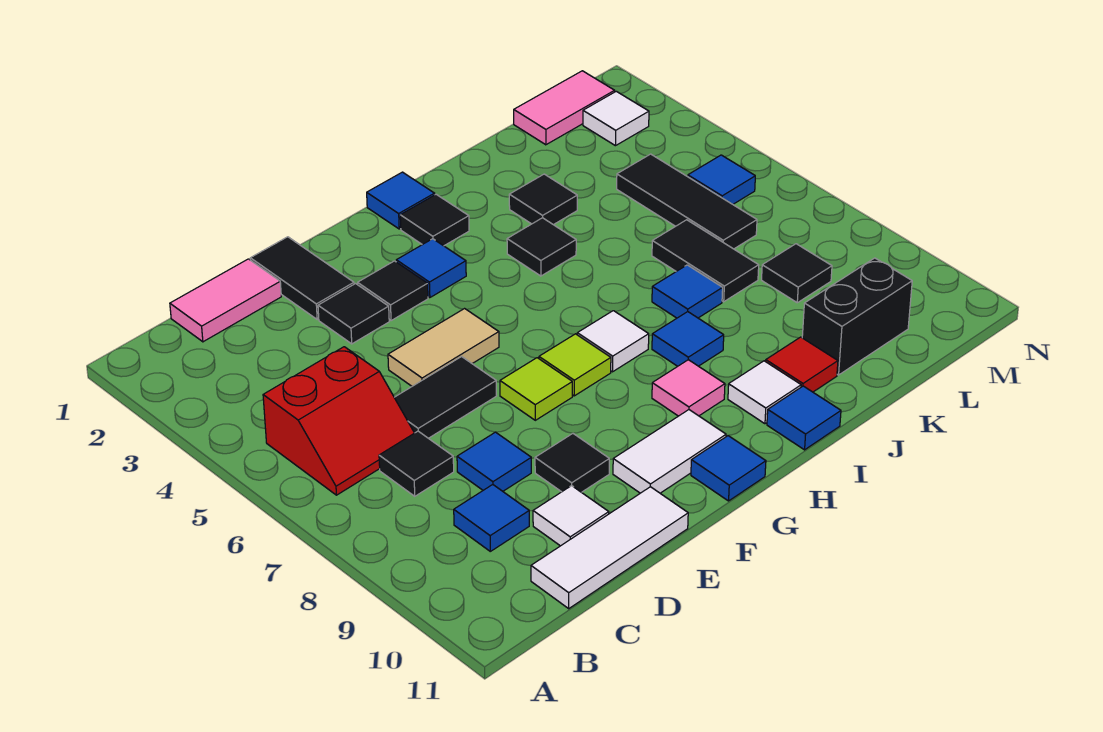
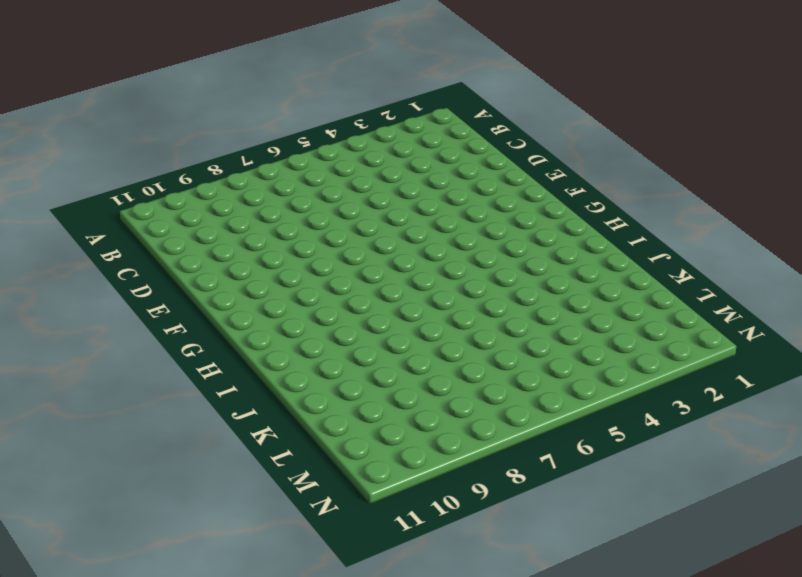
none -> red 2x2 slope [263,347,414,495]
none -> pink 1x2 tile [170,259,281,342]
none -> black 1x1 tile [379,431,454,496]
none -> blue 1x1 tile [454,485,529,551]

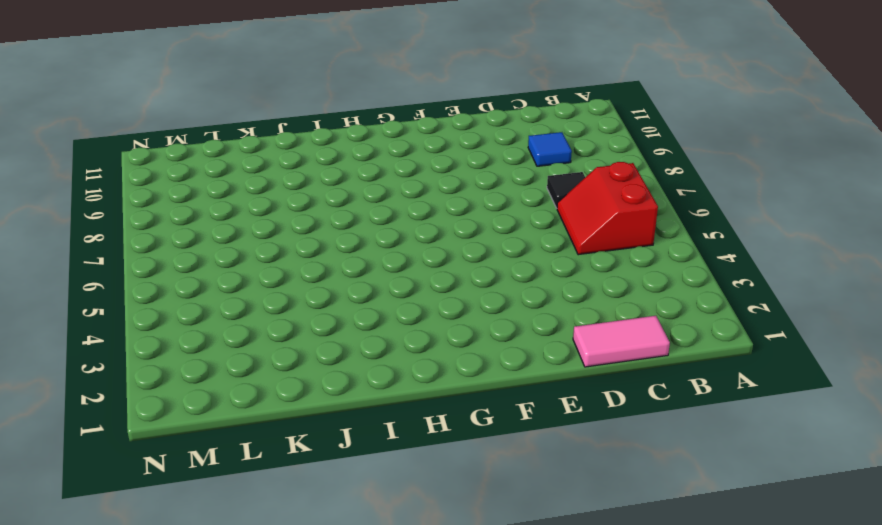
red 2x2 slope [557,162,658,255] -> red 2x2 slope turned to [263,347,414,495]
none -> white 1x3 tile [531,487,688,608]
none -> black 1x2 tile [394,357,497,438]
none -> blue 1x1 tile [457,432,531,491]
none -> white 1x1 tile [533,486,609,546]

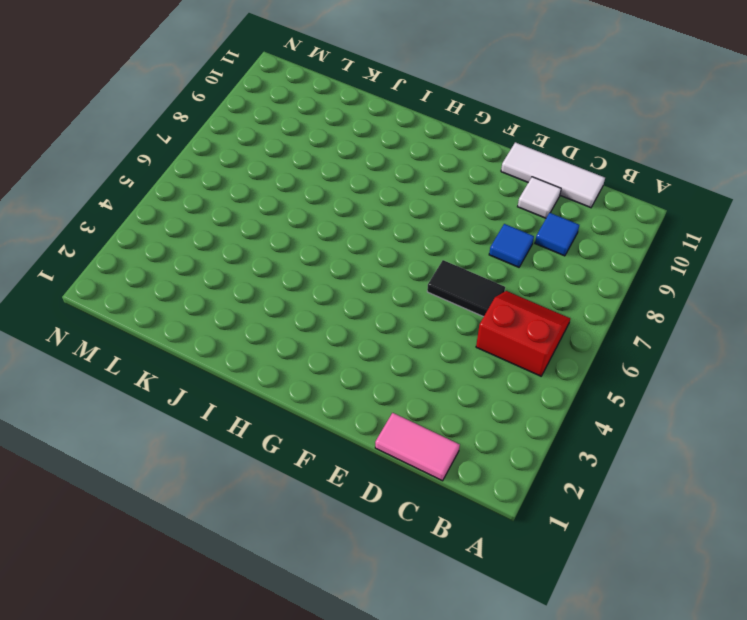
none -> black 1x1 tile [379,431,454,496]
none -> black 1x2 tile [250,237,354,319]
none -> black 1x1 tile [318,284,389,344]
none -> tan 1x2 tile [388,309,499,386]

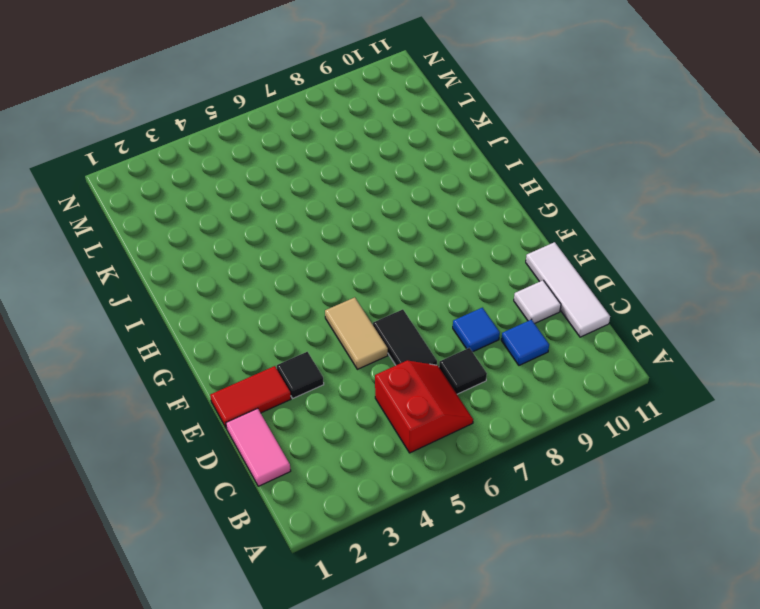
red 1x2 tile [210,366,291,428] -> black 1x2 tile [250,237,354,319]
none -> black 1x1 tile [535,434,609,492]
none -> black 1x1 tile [358,261,428,321]
none -> lime 1x1 tile [500,358,572,420]
none -> white 1x2 tile [613,410,726,493]

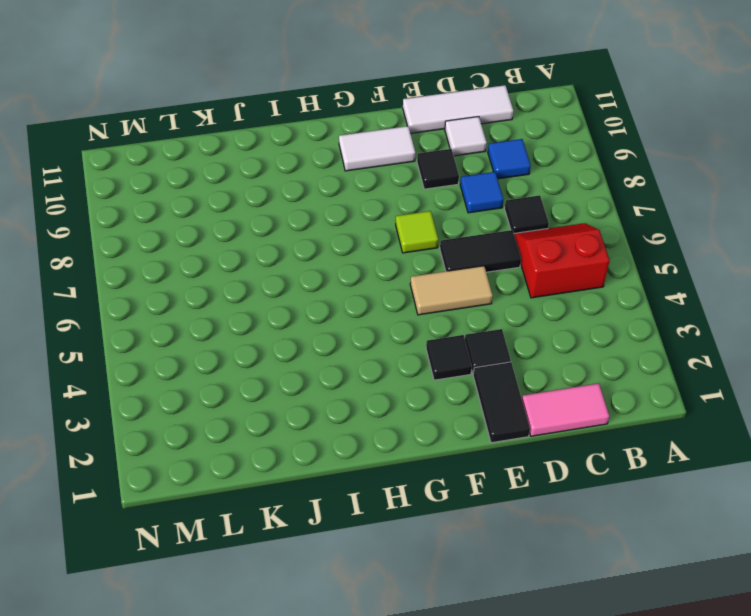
none -> blue 1x1 tile [396,239,466,298]
none -> lime 1x1 tile [539,334,611,396]
none -> blue 1x1 tile [691,436,766,501]
none -> blue 1x1 tile [367,172,435,229]

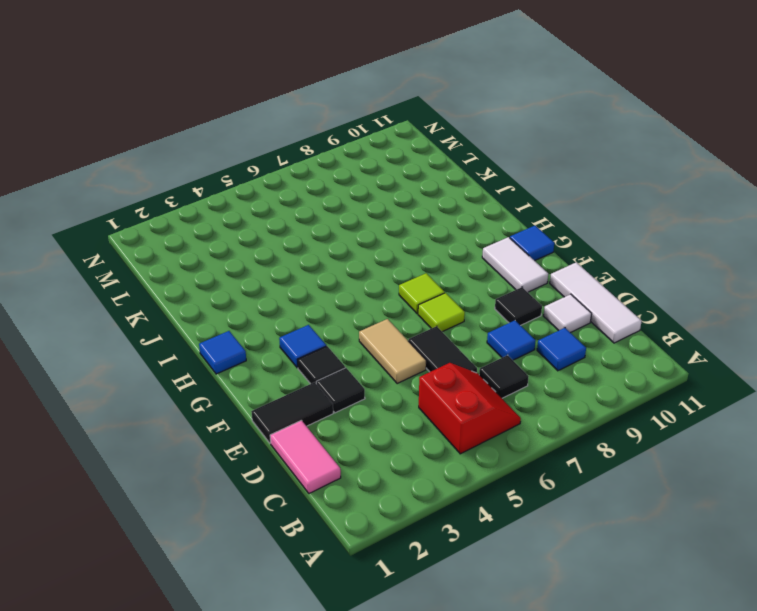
none -> black 1x1 tile [400,194,469,246]
none -> white 1x1 tile [577,311,649,372]
none -> pink 1x1 tile [652,360,725,416]
none -> black 1x1 tile [507,218,576,276]

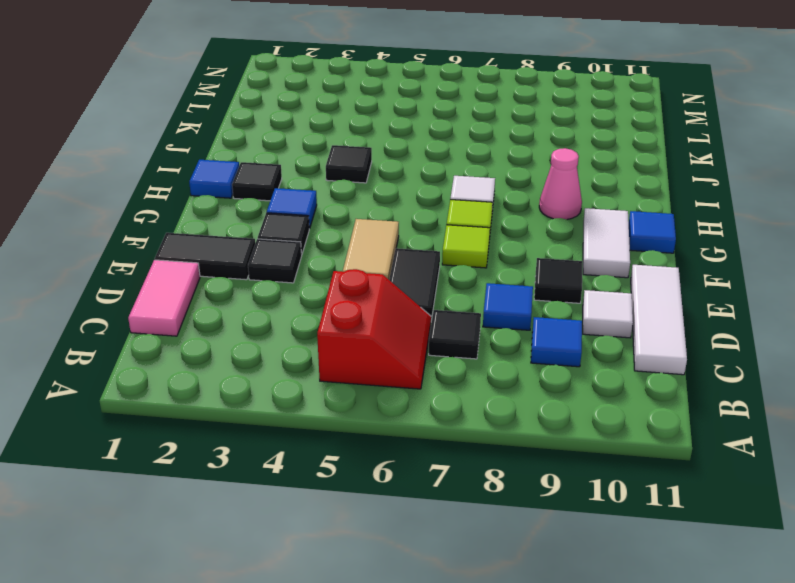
pink 1x1 cone [539,148,582,220] -> pink 1x1 tile [652,360,725,416]
none -> blue 1x1 tile [652,312,724,366]
none -> white 1x1 tile [728,361,801,424]
none -> blue 1x1 tile [767,386,841,450]
none -> black 1x1 tile [509,174,577,225]

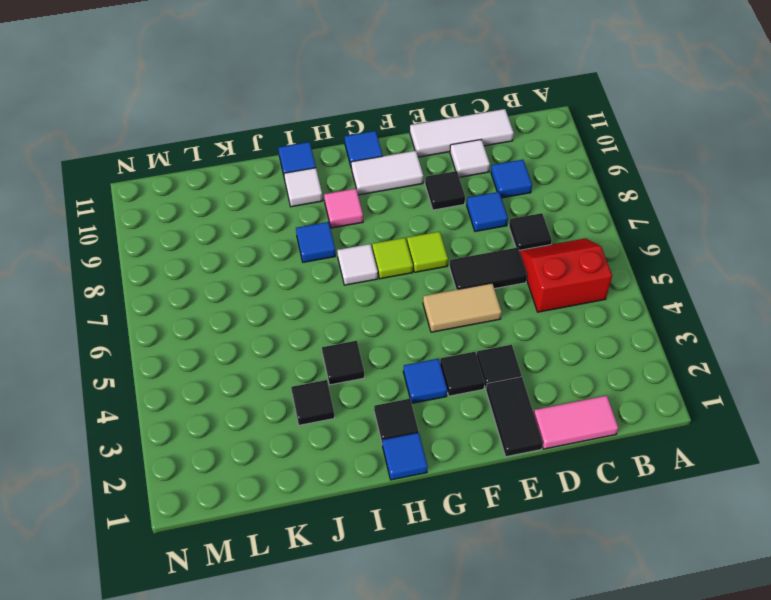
none -> blue 1x1 tile [652,265,723,318]
none -> red 1x1 tile [766,337,838,392]
none -> black 1x2 tile [652,220,759,302]
none -> black 1x2 brick [802,258,912,375]

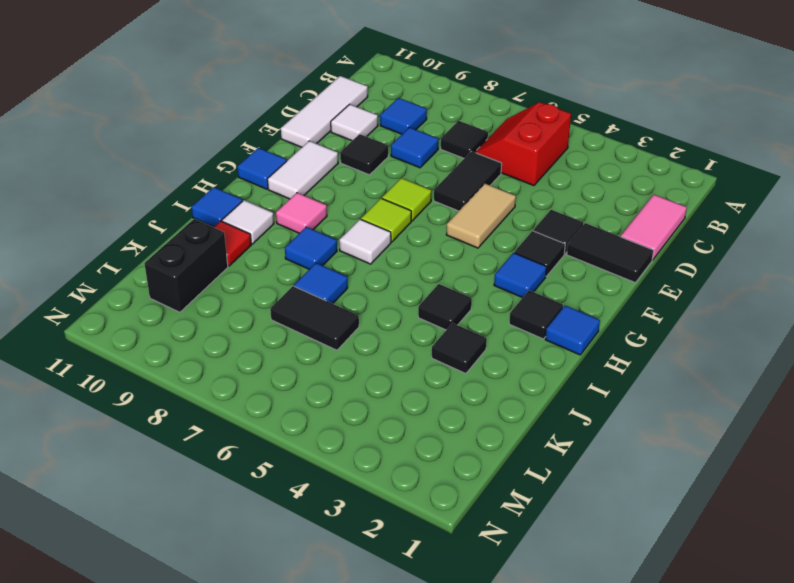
none -> pink 1x2 tile [514,71,615,145]
none -> black 1x3 tile [617,154,757,249]
none -> black 1x1 tile [762,244,832,303]
none -> white 1x1 tile [583,91,649,146]

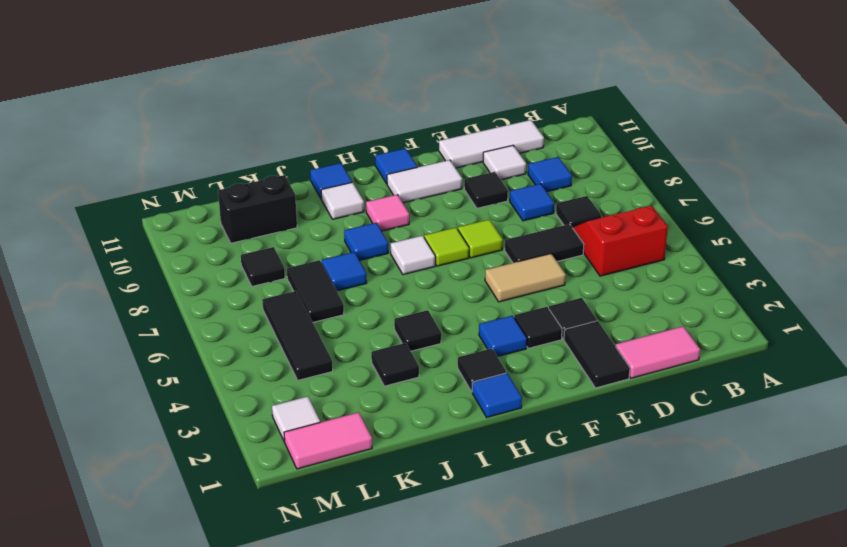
none -> red 1x1 tile [766,337,838,392]
none -> blue 1x1 tile [688,155,755,204]

